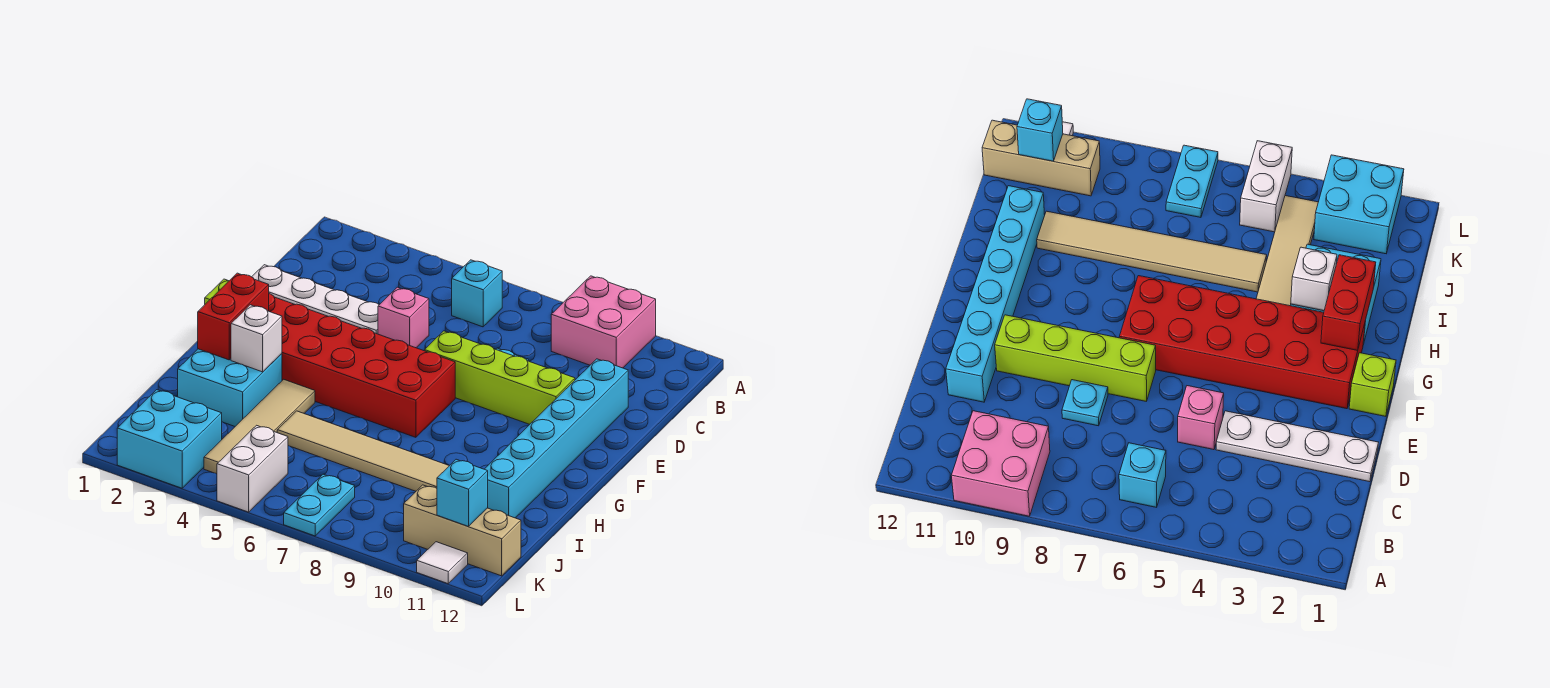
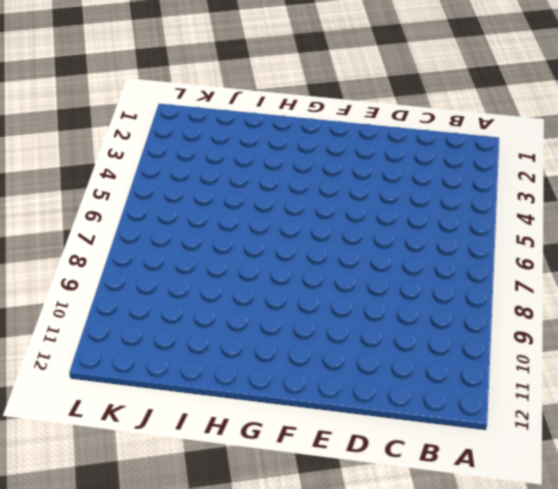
none -> pink 2x2 brick [551,276,656,368]
none -> cyan 1x1 brick [452,260,502,327]
none -> white 1x4 plate [252,265,379,334]

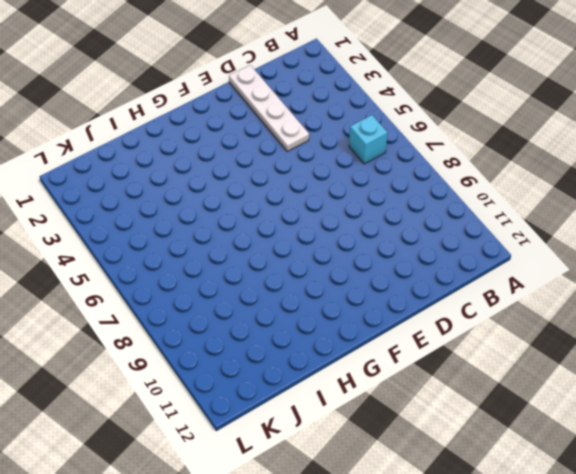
none -> pink 2x2 brick [551,276,656,368]
none -> pink 1x1 brick [378,287,429,348]
none -> cyan 1x1 plate [1062,380,1108,426]

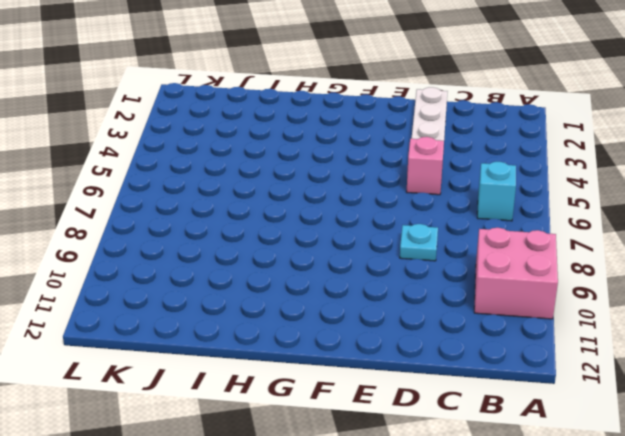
none -> cyan 1x6 brick [485,359,628,518]
none -> lime 1x4 brick [424,331,575,424]
none -> lime 1x1 brick [1349,353,1396,416]

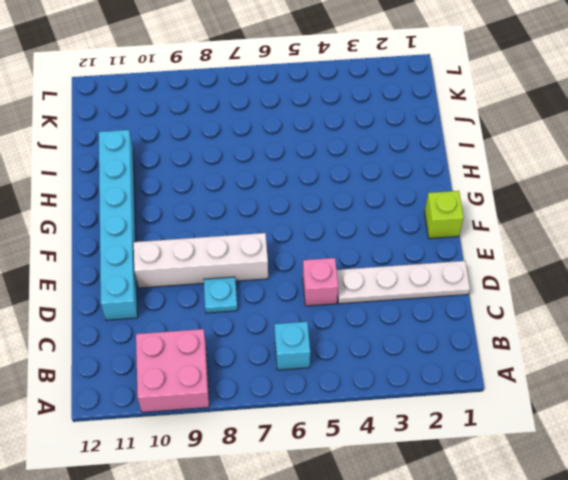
white 1x4 brick [134,233,268,288] -> lime 1x4 brick [424,331,575,424]
none -> red 2x6 brick [269,293,455,437]
none -> cyan 2x2 brick [178,349,282,426]
none -> tan 1x4 tile [204,379,315,474]

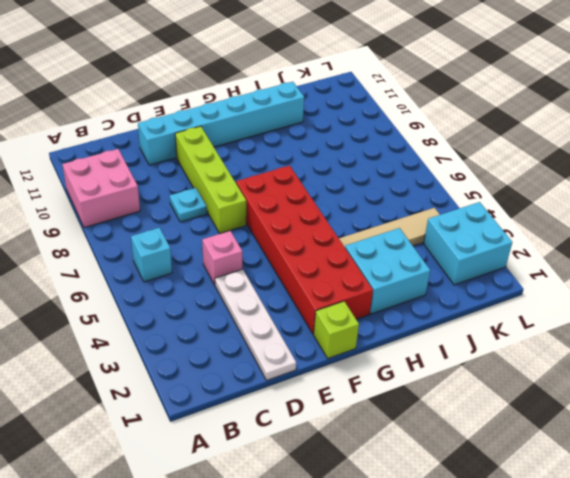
none -> tan 1x6 tile [277,411,449,491]
none -> white 1x2 brick [217,425,288,512]
none -> cyan 1x2 plate [284,474,355,536]

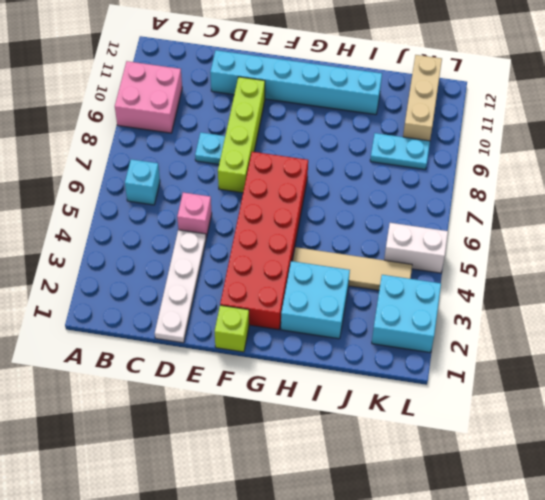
cyan 1x2 plate [370,133,430,170] -> cyan 1x2 plate moved to [284,474,355,536]
none -> tan 1x6 tile [277,411,449,491]
none -> white 1x1 tile [417,542,468,584]
none -> red 1x2 brick [198,273,269,360]

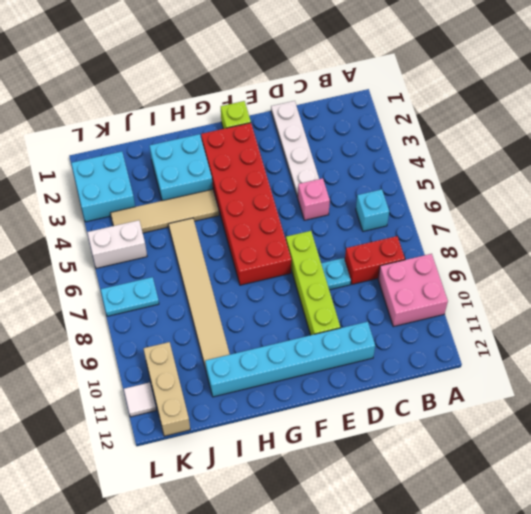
red 1x2 brick [345,236,405,284] -> red 1x2 brick moved to [198,273,269,360]
none -> white 1x1 brick [231,305,282,372]
none -> cyan 1x1 brick [437,459,488,526]

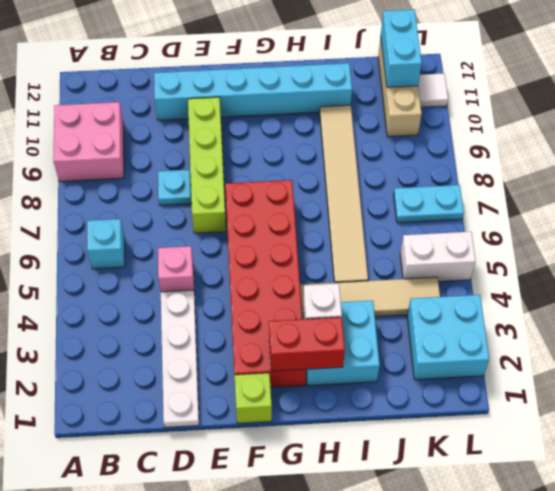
cyan 1x2 brick [381,10,422,87] -> cyan 1x1 brick [437,459,488,526]

